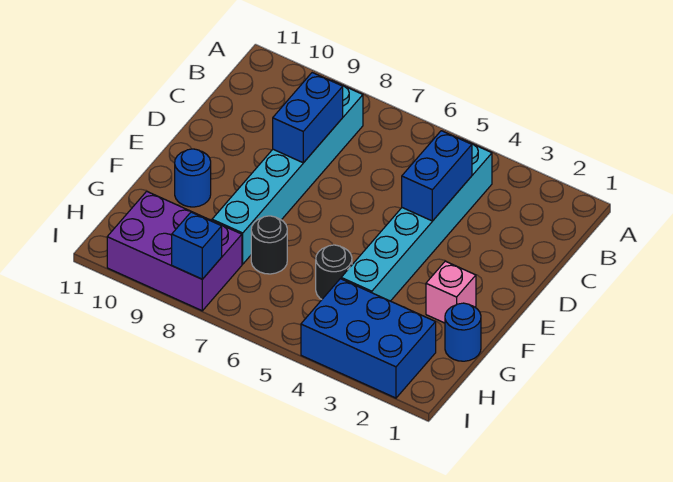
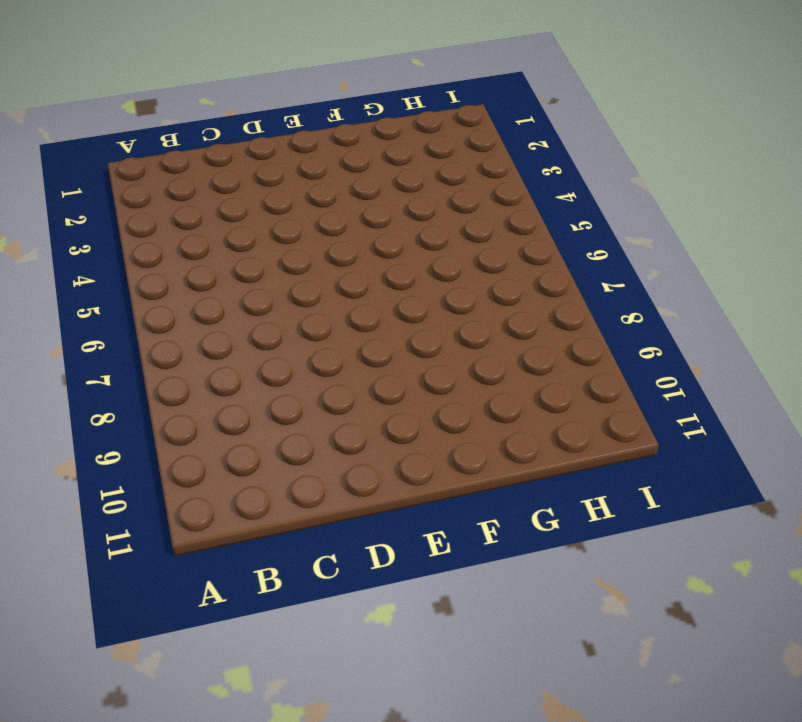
none -> cyan 1x6 brick [341,139,492,301]
none -> cyan 1x6 brick [212,81,363,264]
none -> pink 1x1 brick [426,261,476,323]

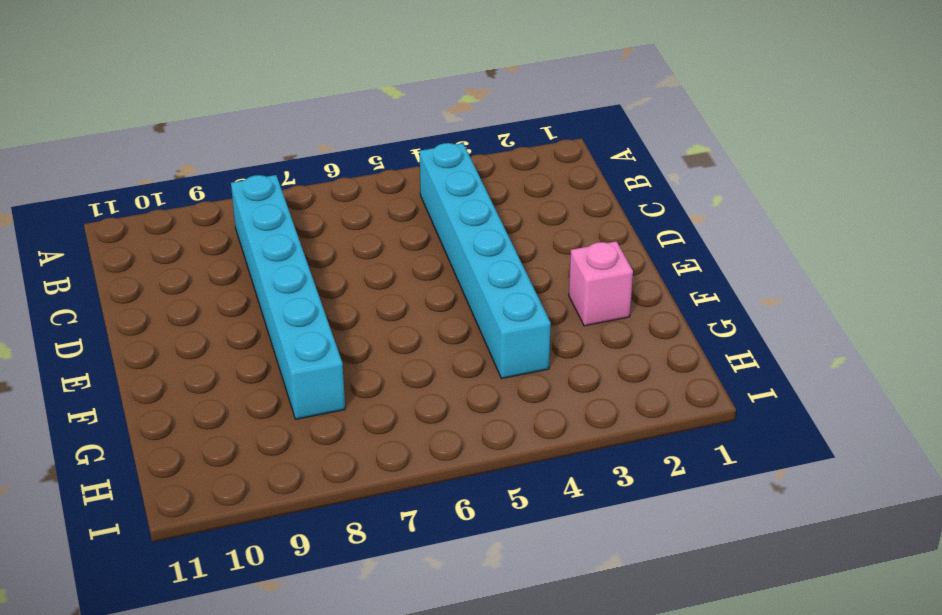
none -> blue 1x1 round brick [175,149,211,207]
none -> blue 1x1 round brick [445,303,481,361]
none -> black 1x1 round brick [316,245,352,299]

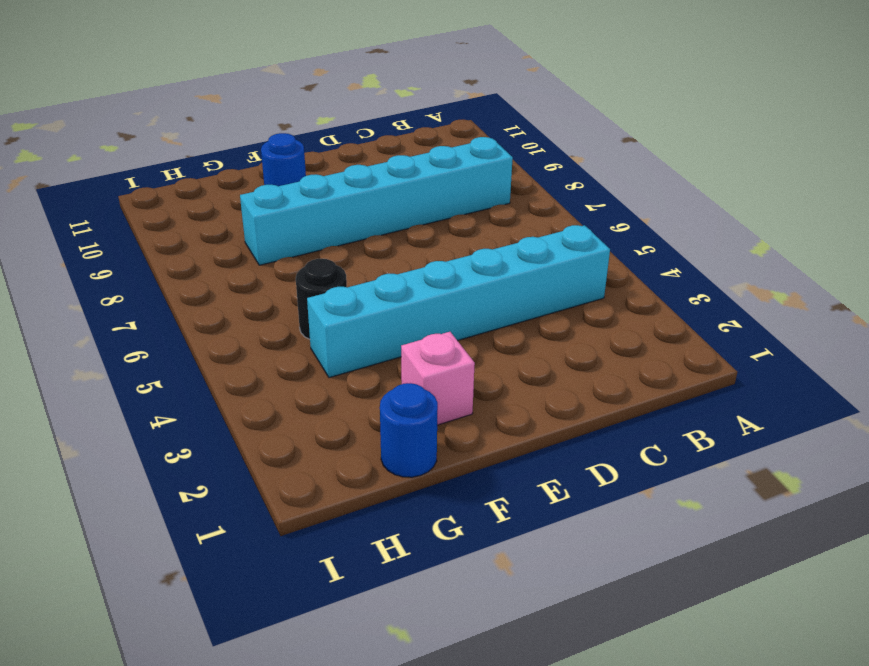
none -> black 1x1 round brick [251,216,287,274]
none -> blue 2x3 brick [301,279,436,398]
none -> purple 2x3 brick [107,191,242,311]

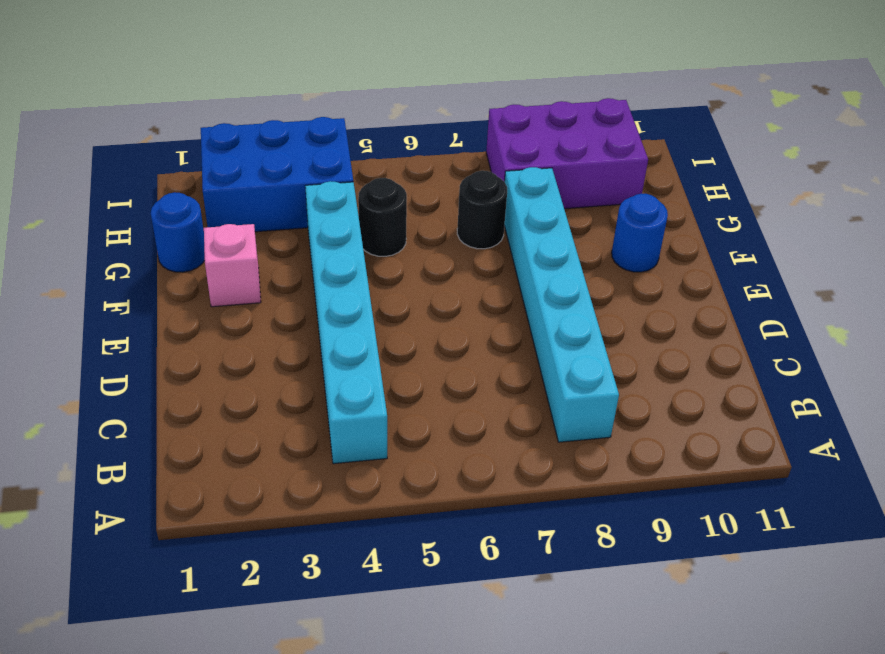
none -> blue 1x2 brick [402,131,472,221]
none -> blue 1x2 brick [273,73,343,163]
none -> blue 1x1 brick [172,212,222,279]

